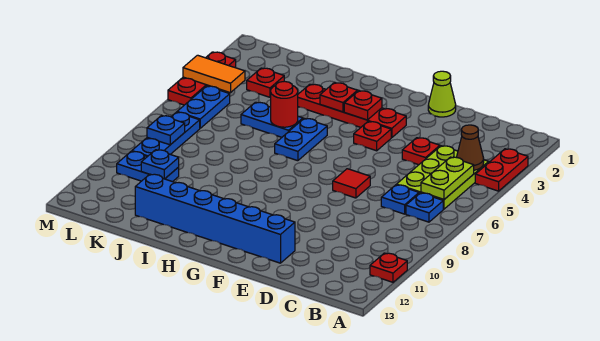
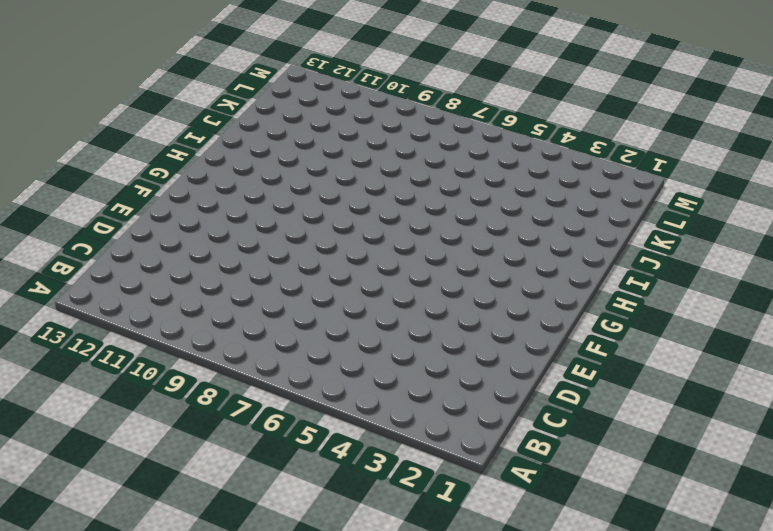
none -> red 1x2 plate [475,149,528,191]
none -> red 1x1 plate [370,253,407,282]
none -> lime 2x3 plate [397,146,489,209]

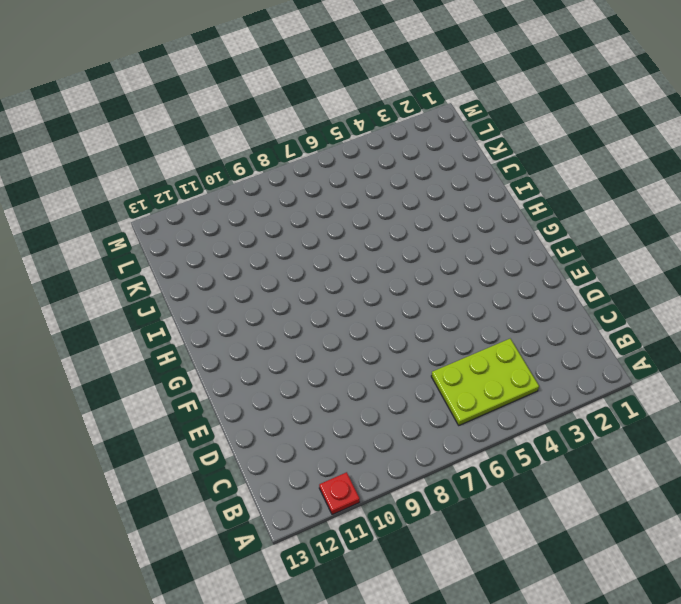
none -> red 1x2 plate [475,149,528,191]
none -> blue 1x1 plate [406,193,443,222]
none -> blue 1x1 plate [381,185,419,214]

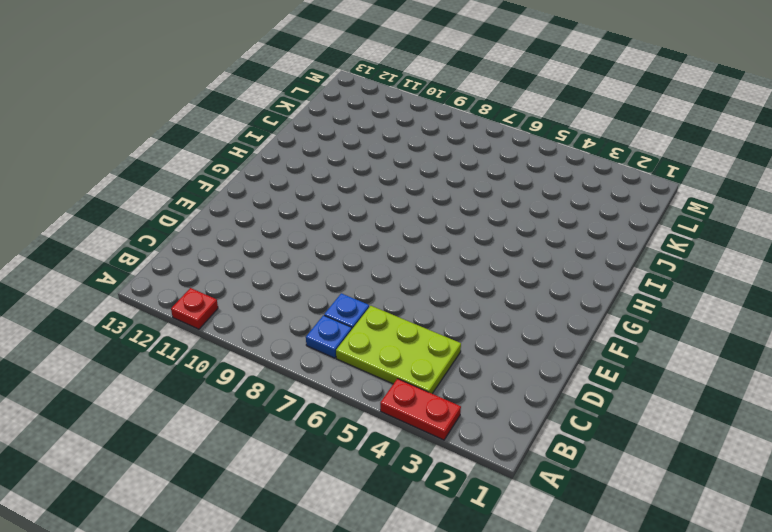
none -> red 1x1 plate [402,138,440,165]
none -> lime 1x1 cone [428,71,456,117]
none -> red 1x1 tile [333,169,370,198]

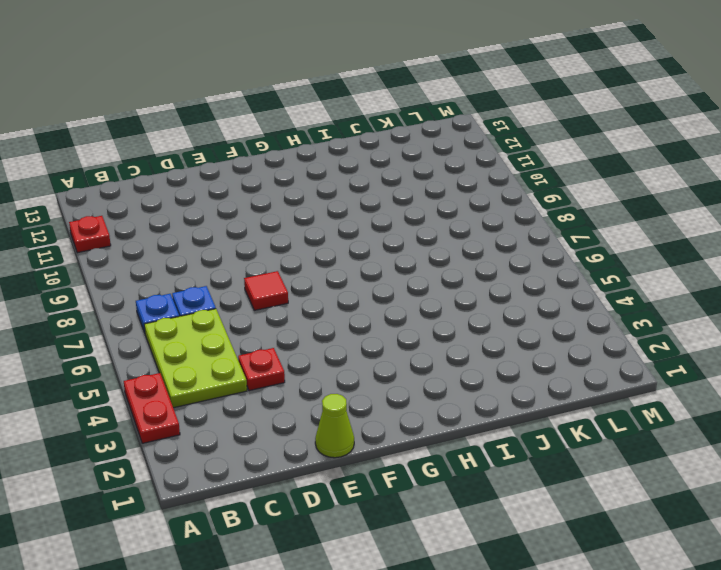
none -> blue 1x6 brick [135,174,295,263]
none -> red 1x4 plate [298,84,406,138]
none -> red 1x1 plate [354,122,391,151]

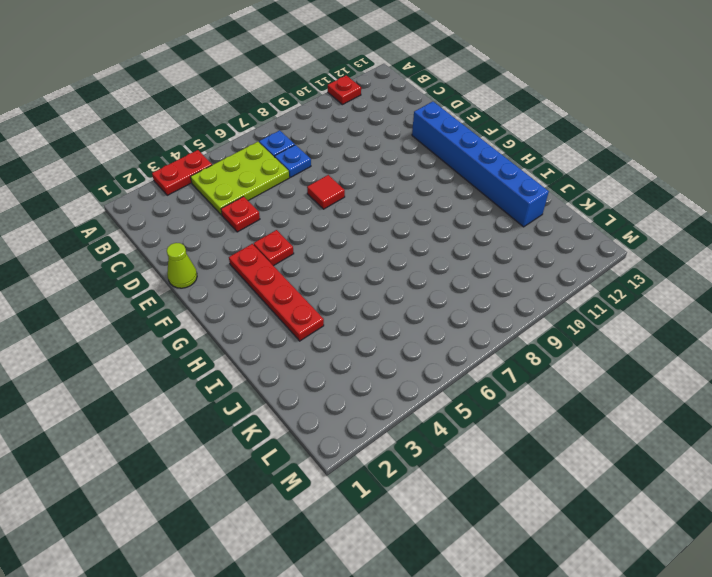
none -> blue 1x2 plate [275,118,327,161]
none -> blue 1x2 plate [241,102,303,137]
none -> red 1x1 plate [247,68,284,97]

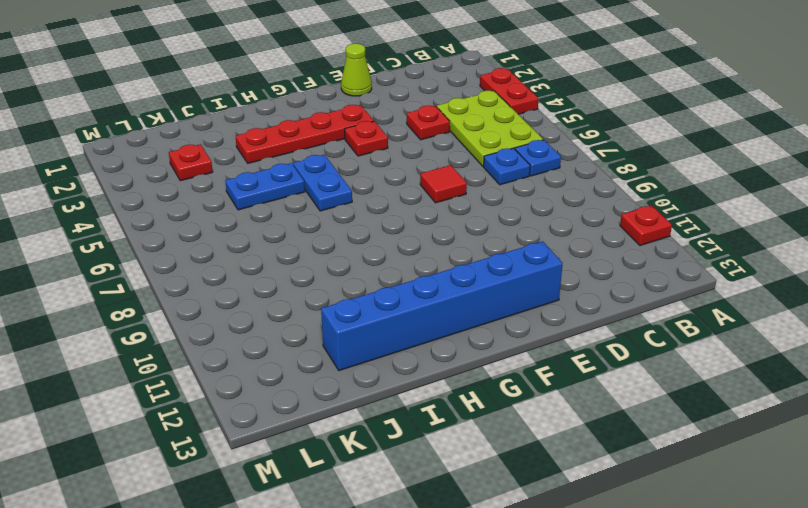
none -> blue 1x2 plate [117,151,179,182]
none -> blue 1x2 plate [177,86,230,128]
none -> blue 1x3 plate [132,112,200,157]

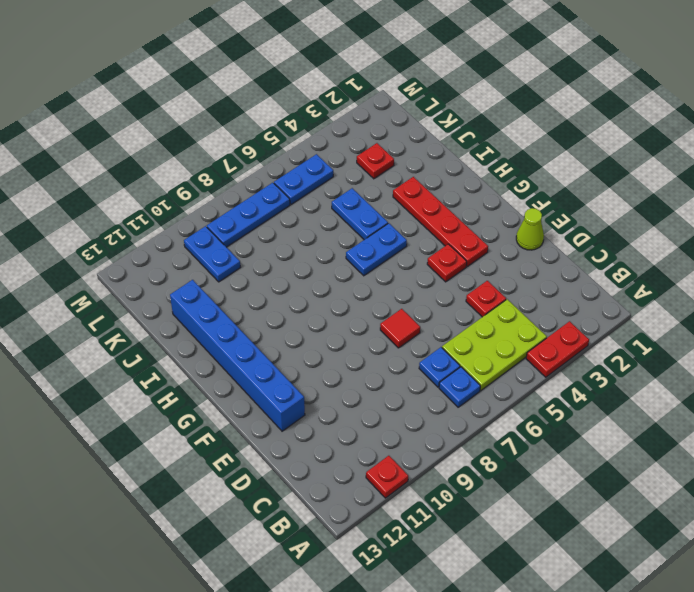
none -> red 1x3 plate [168,52,236,105]
none -> brown 1x1 cone [457,125,484,170]
none -> lime 1x2 plate [421,157,474,199]

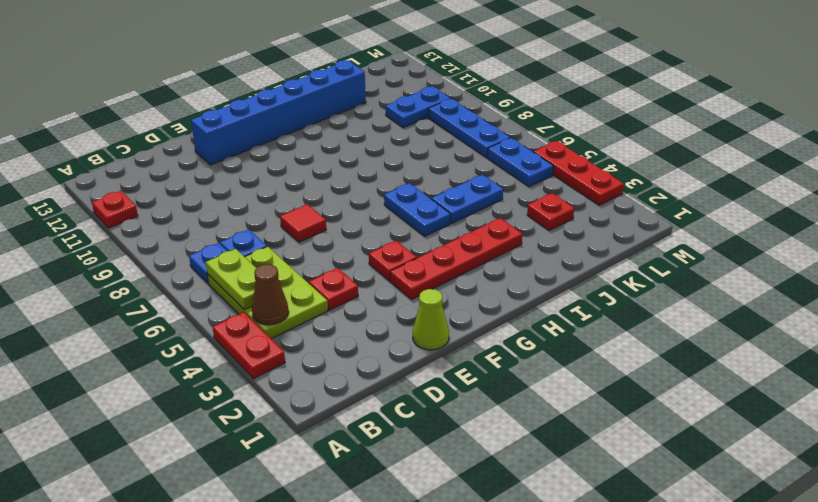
none -> red 1x1 plate [344,91,382,120]
none -> red 1x1 plate [320,83,357,112]
none -> red 1x1 round brick [271,81,298,127]

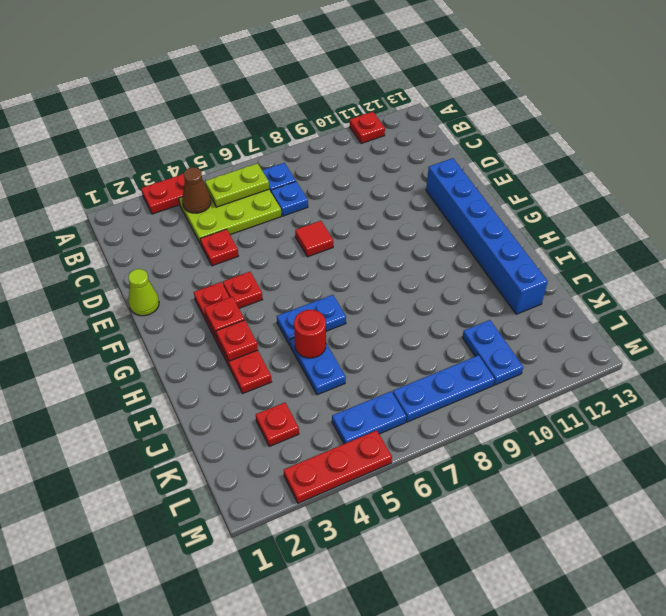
none -> blue 1x1 plate [141,150,179,179]
none -> orange 1x2 tile [183,55,245,93]
none -> blue 1x1 plate [147,115,185,145]

